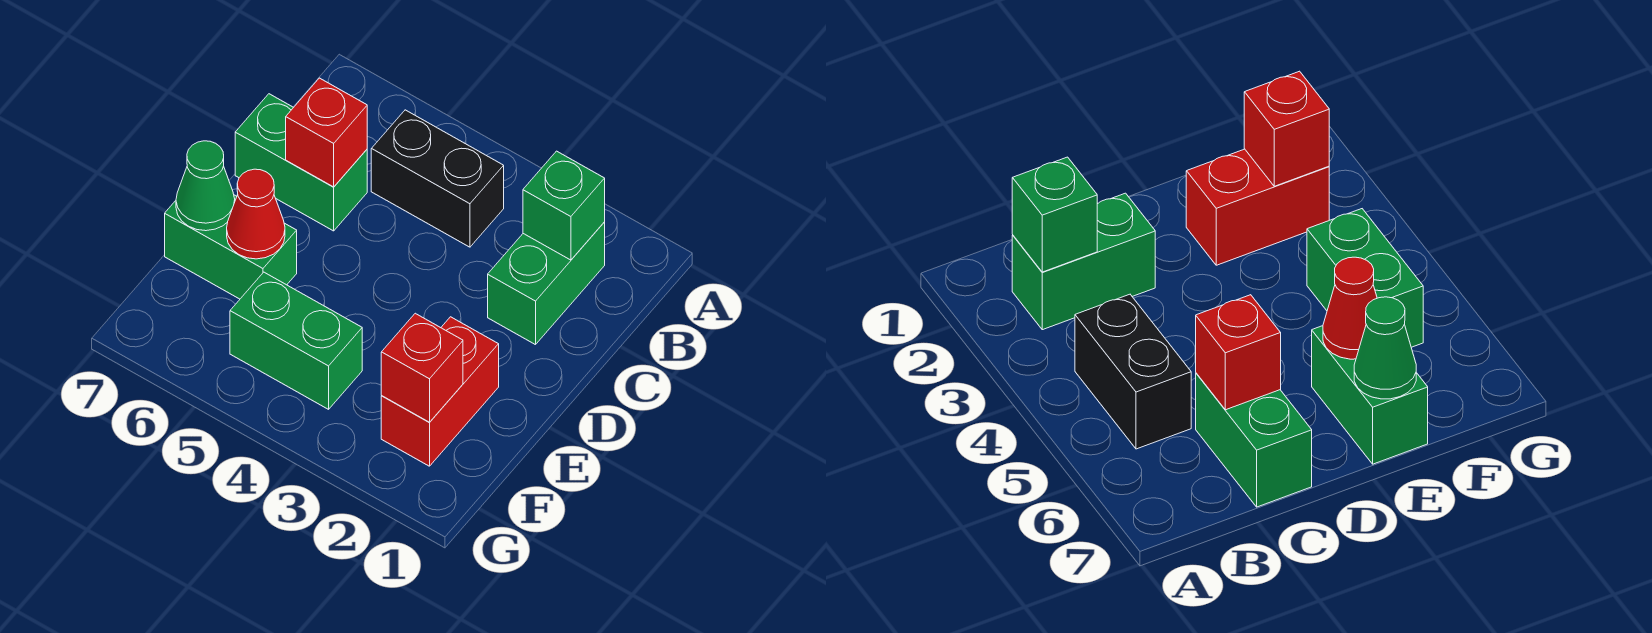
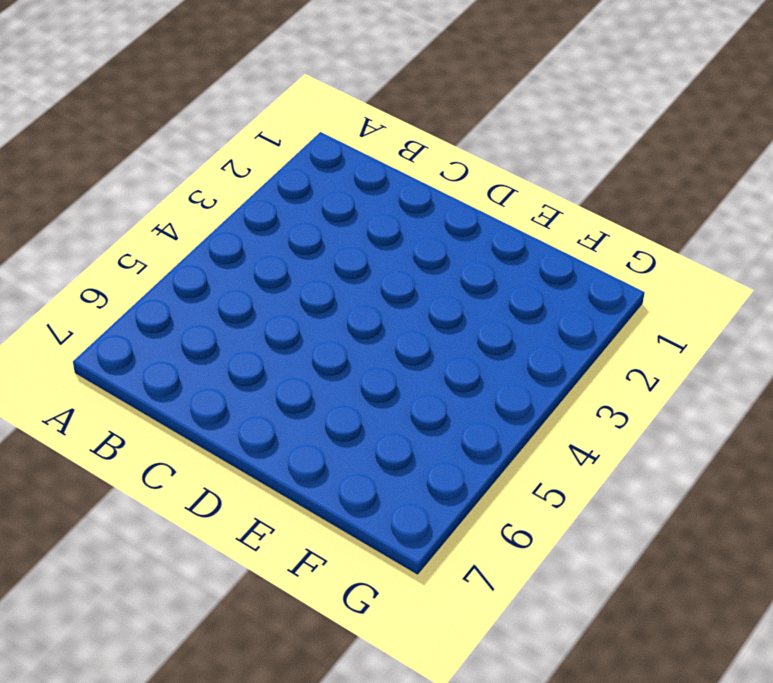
none -> green 1x2 brick [488,222,605,345]
none -> black 1x2 brick [371,110,504,247]

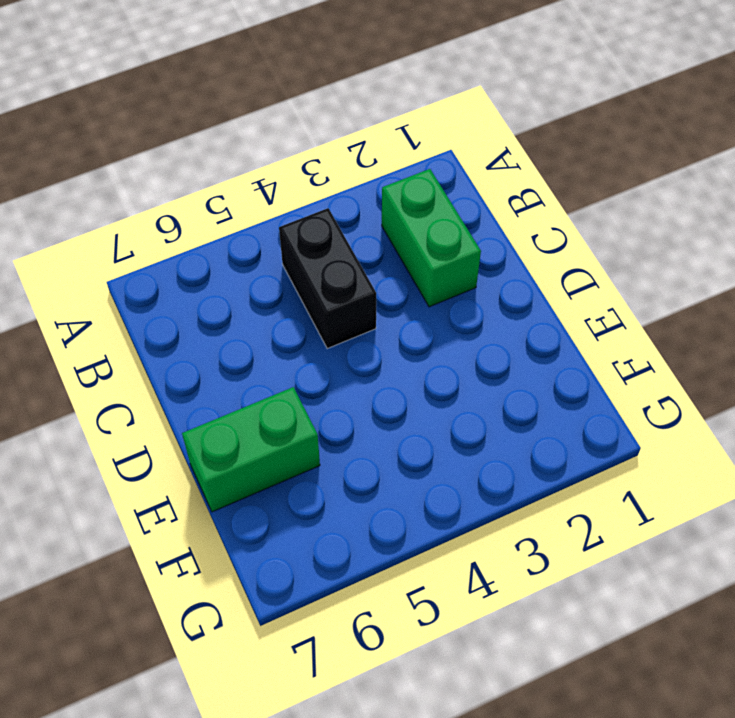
black 1x2 brick [279,208,376,349] -> black 1x2 brick turned to [371,110,504,247]
none -> green 1x2 brick [235,94,367,231]
none -> red 1x2 brick [381,317,499,466]

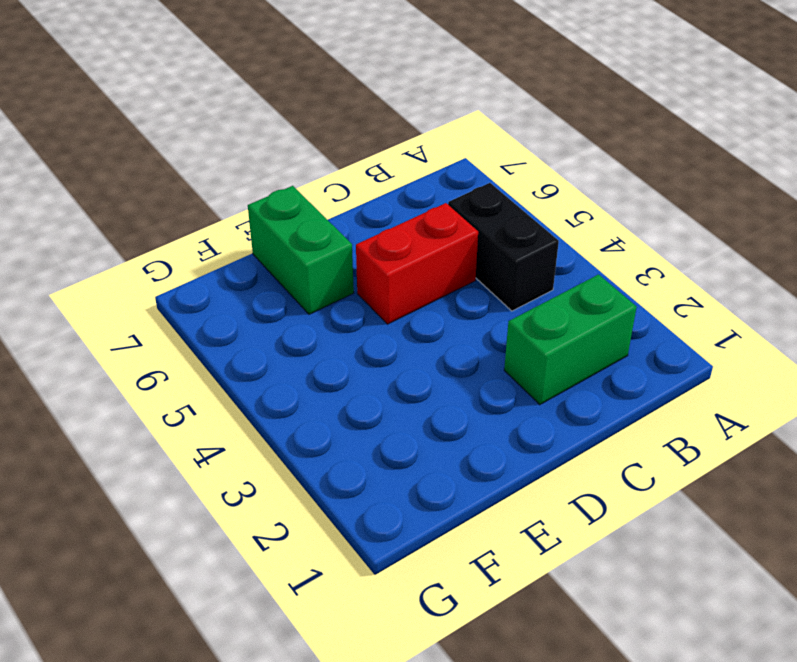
red 1x2 brick [356,203,478,324] -> red 1x2 brick moved to [381,317,499,466]
none -> green 1x2 brick [235,94,367,231]
none -> green 1x2 brick [230,272,362,409]

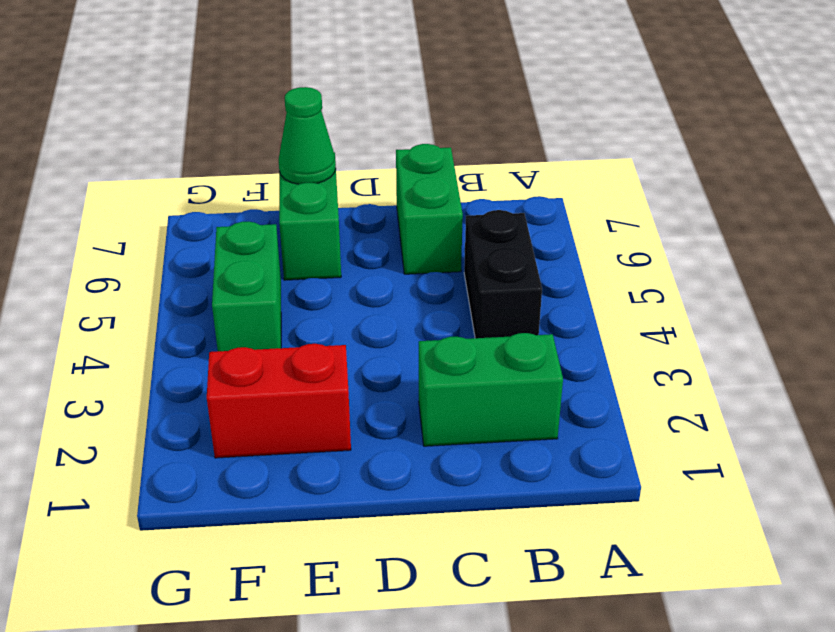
none -> green 1x1 brick [523,151,605,260]
none -> red 1x1 brick [286,78,367,187]

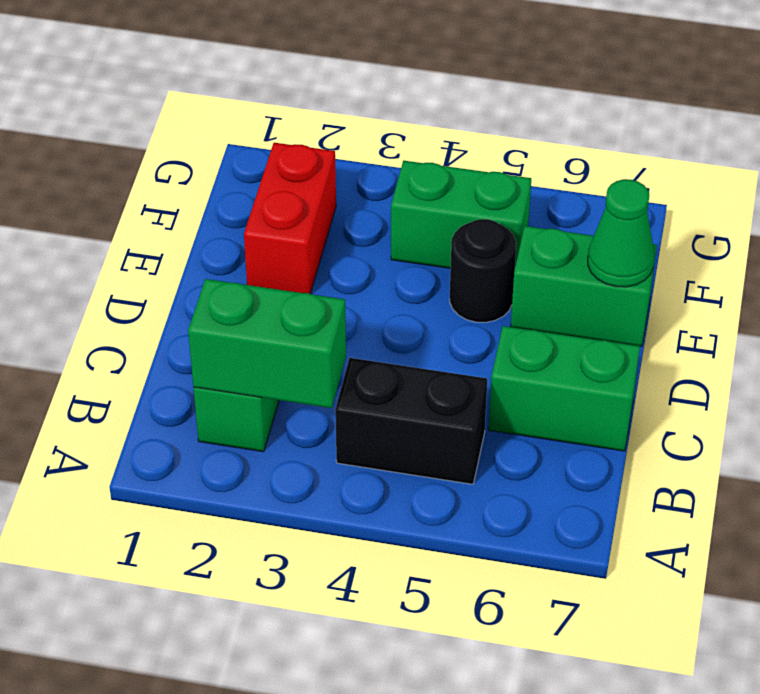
green 1x2 brick [188,279,346,408] -> green 1x1 brick [523,151,605,260]
black 1x1 round brick [450,219,516,322] -> none
none -> red 1x1 brick [286,78,367,187]
none -> red 1x1 cone [227,169,285,259]

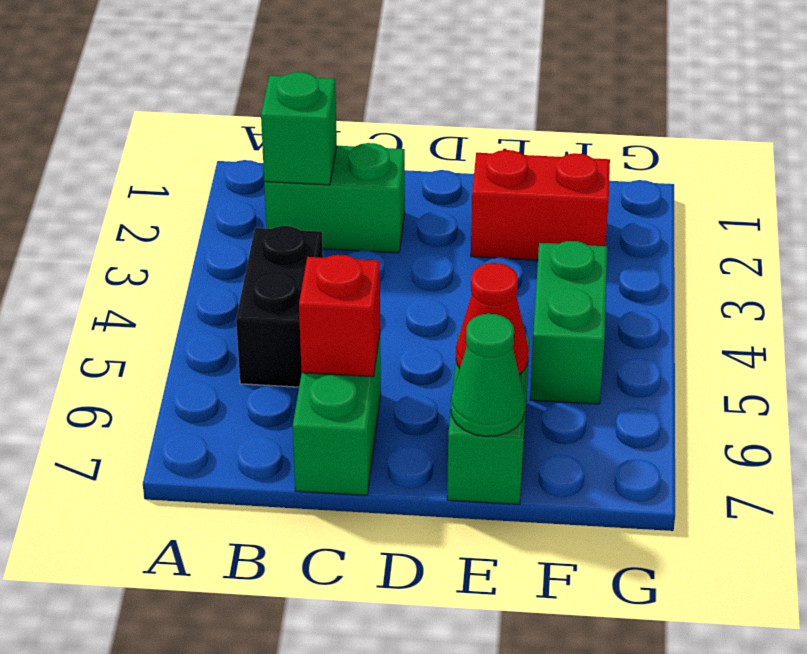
none -> red 1x1 brick [381,313,463,422]

